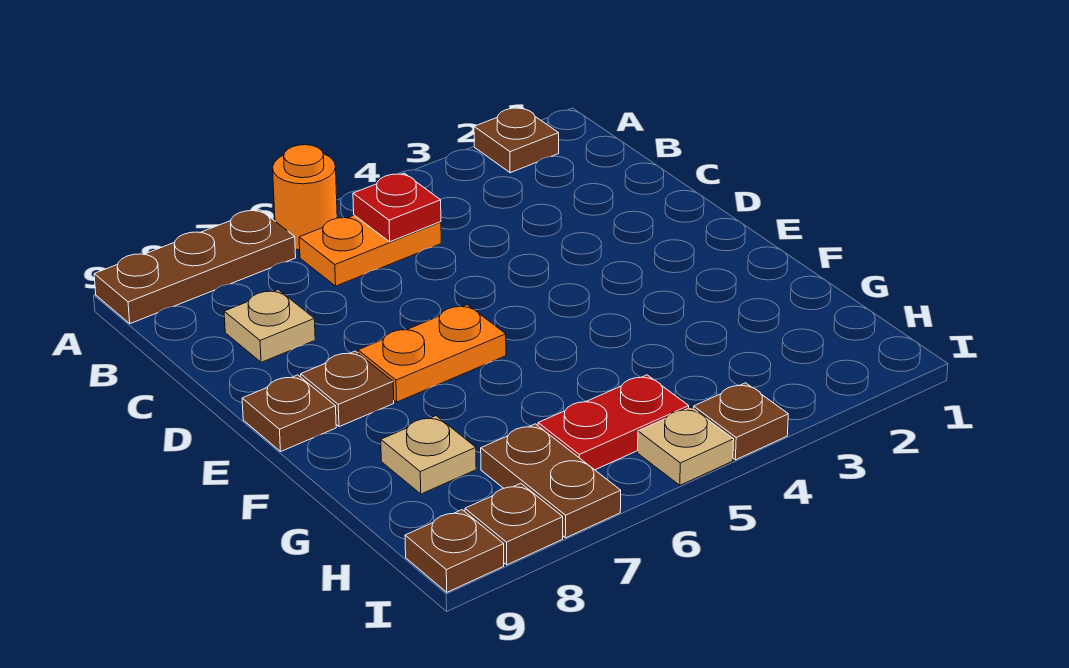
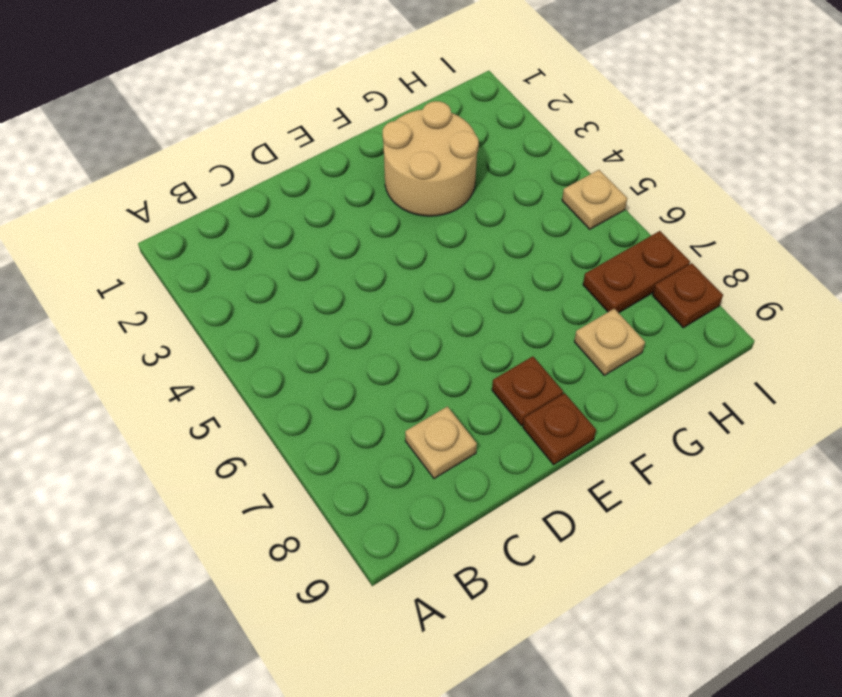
tan 2x2 round brick [383,101,479,216] -> none
none -> brown 1x1 plate [474,108,559,173]
none -> orange 1x1 round brick [273,145,337,250]
none -> brown 1x3 plate [94,209,296,324]

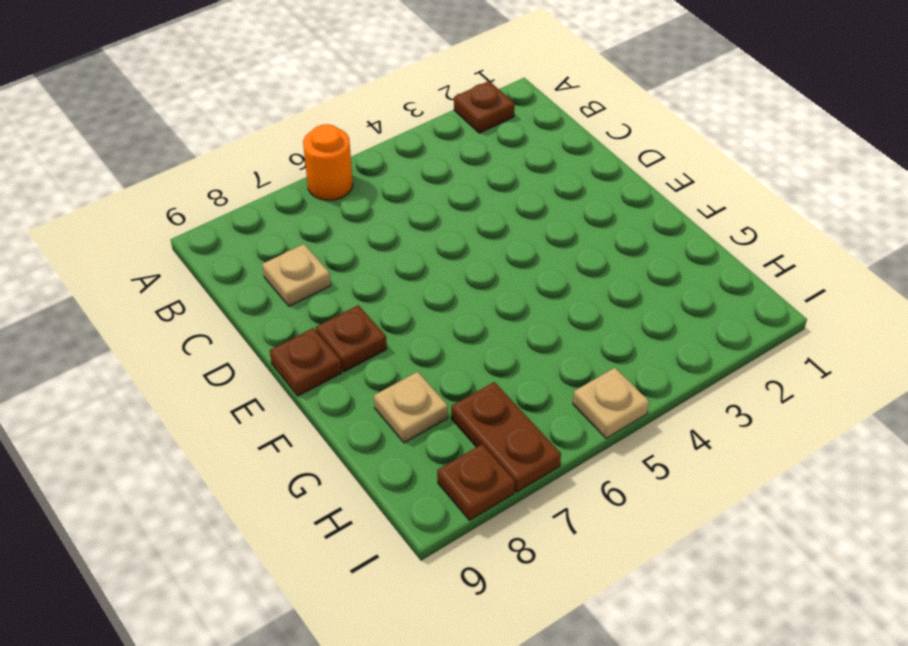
none -> brown 1x3 plate [94,209,296,324]
none -> orange 1x2 plate [299,215,441,286]
none -> orange 1x2 plate [358,305,506,402]

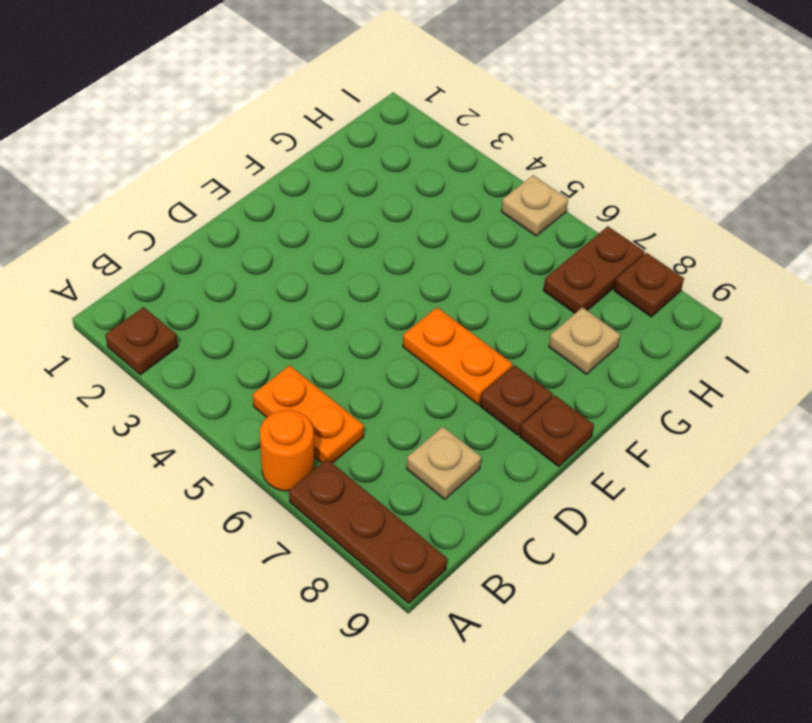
none -> red 1x2 plate [538,375,689,470]
none -> brown 1x1 plate [693,383,788,460]
none -> brown 1x1 plate [405,510,504,592]

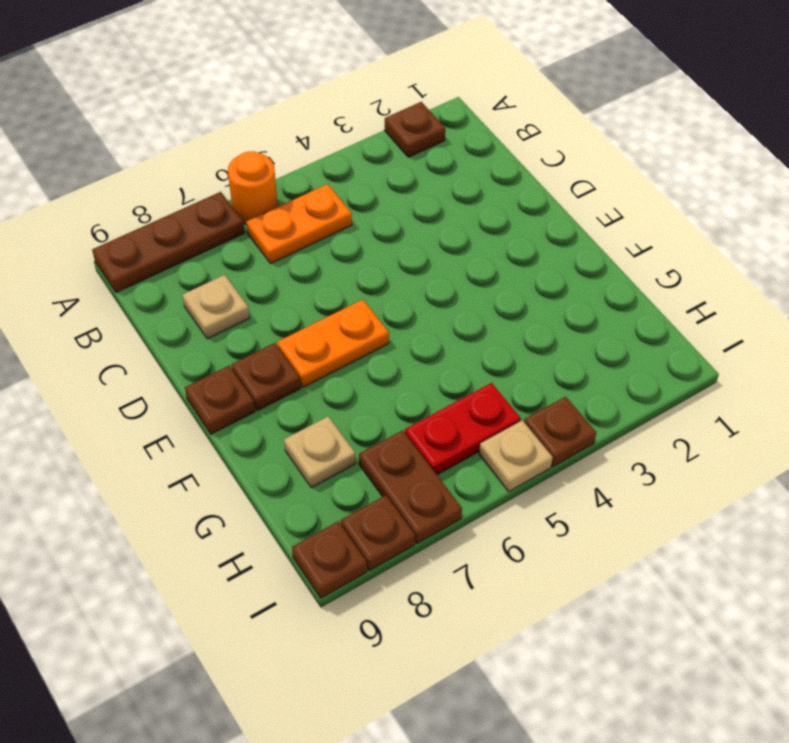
none -> red 1x1 plate [353,173,441,242]

